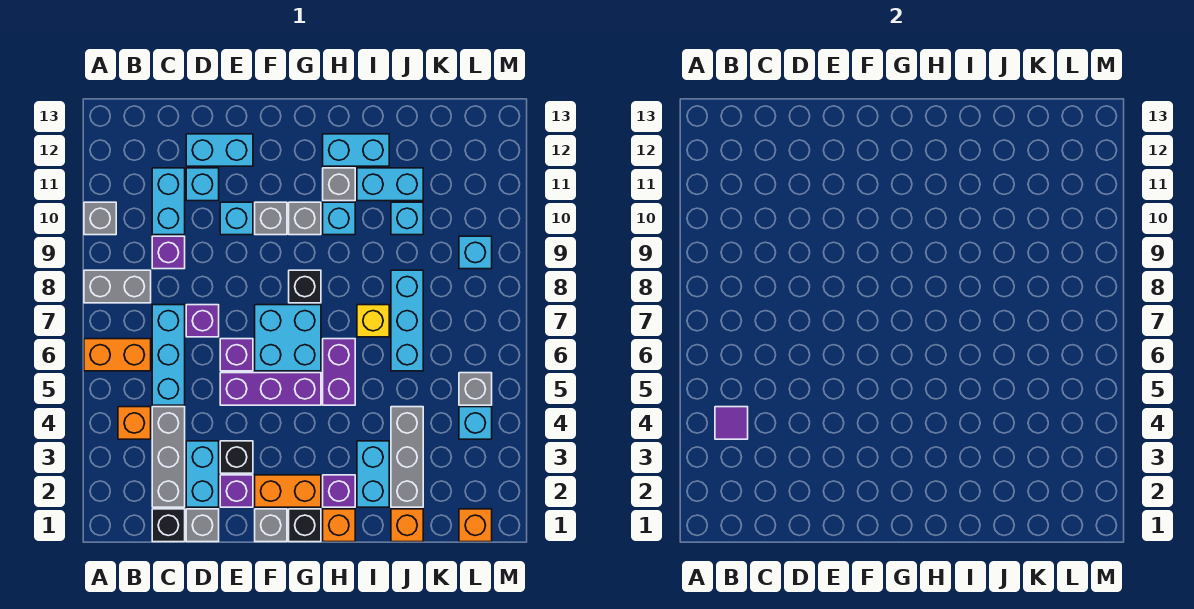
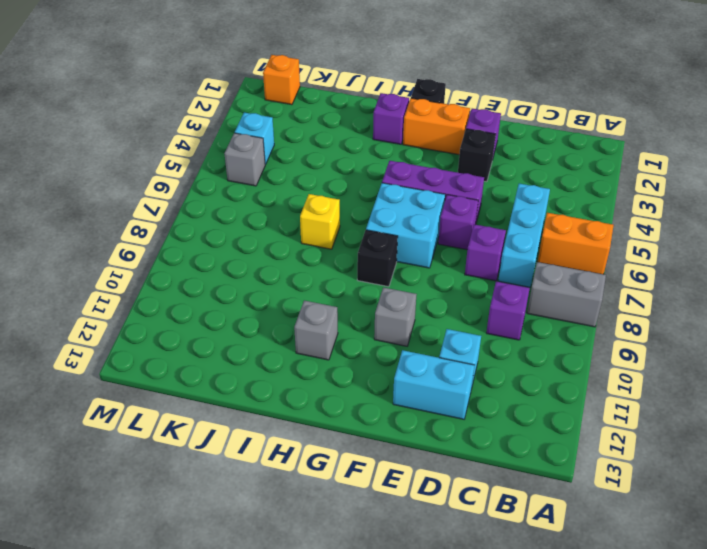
none -> grey 1x1 brick [84,202,116,235]
none -> orange 1x1 brick [118,407,151,439]
none -> black 1x1 brick [152,509,185,542]
none -> grey 1x3 brick [152,407,185,507]

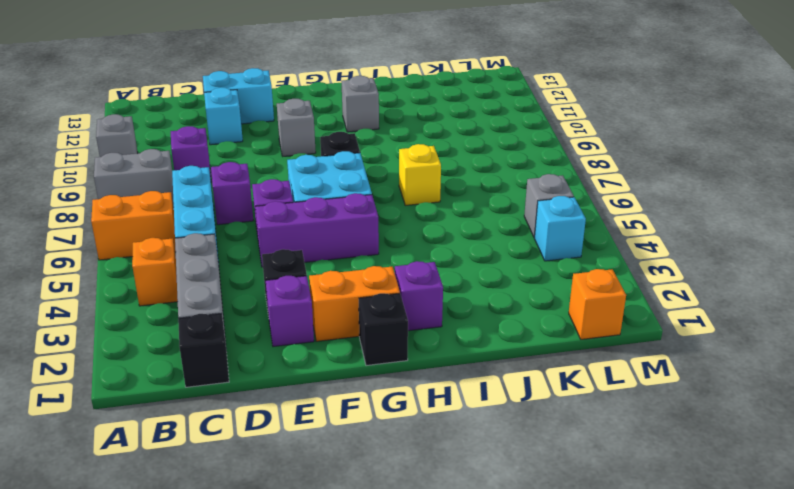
none -> cyan 1x2 brick [152,168,185,235]
none -> grey 1x1 brick [186,509,219,542]
none -> cyan 1x2 brick [186,441,219,507]
none -> cyan 1x1 brick [220,202,253,235]

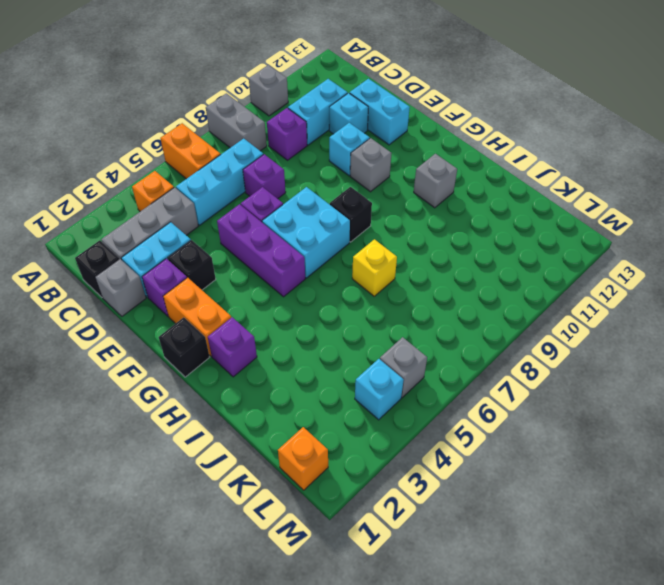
none -> grey 1x1 brick [255,509,287,542]
none -> grey 1x1 brick [289,202,321,235]
none -> orange 1x1 brick [323,509,355,542]
none -> purple 1x2 brick [323,339,355,405]

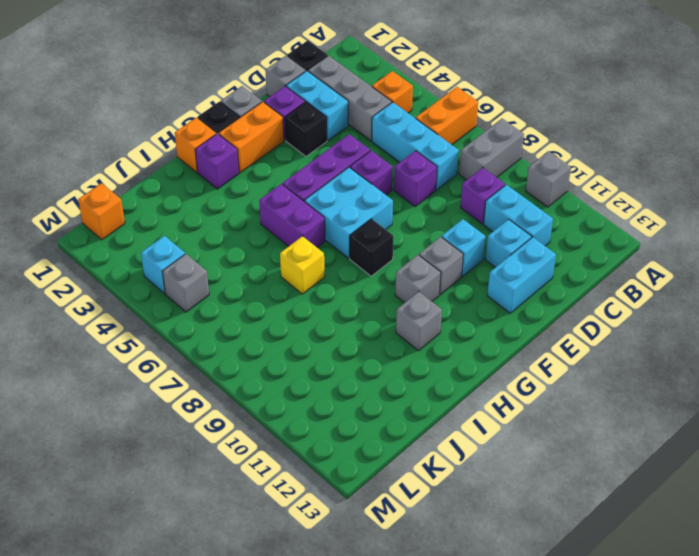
none -> cyan 1x1 brick [323,202,355,235]
none -> cyan 1x2 brick [323,134,389,166]
none -> cyan 1x2 brick [357,441,389,507]
none -> cyan 1x2 brick [357,168,423,201]

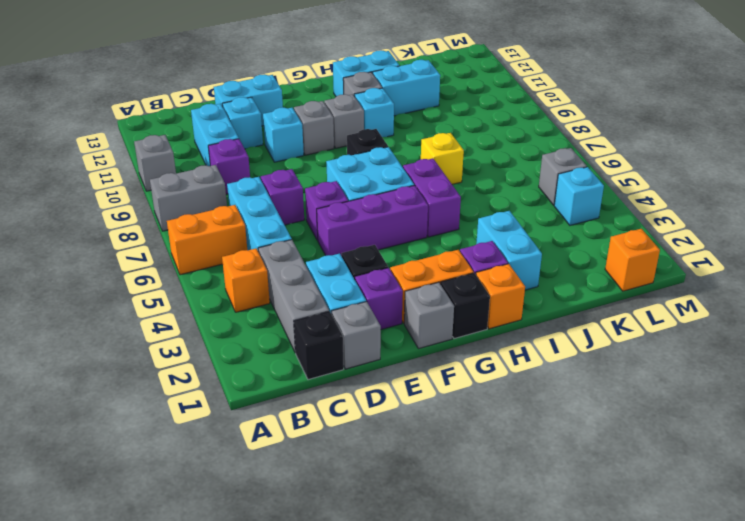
none -> orange 1x1 brick [391,509,423,542]
none -> grey 1x3 brick [391,407,423,507]
none -> cyan 1x3 brick [391,270,423,371]
none -> cyan 1x1 brick [391,202,423,235]

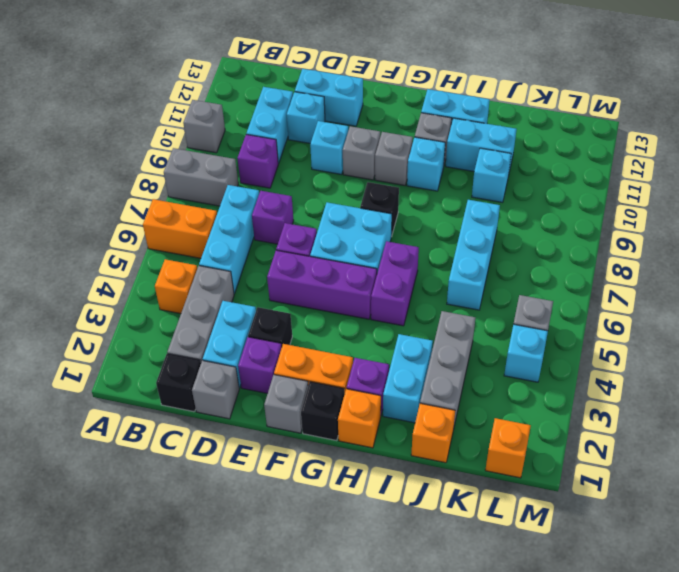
none -> yellow 1x1 brick [357,305,389,337]
none -> cyan 1x1 brick [459,236,492,269]
none -> purple 1x1 tile [715,407,748,439]

